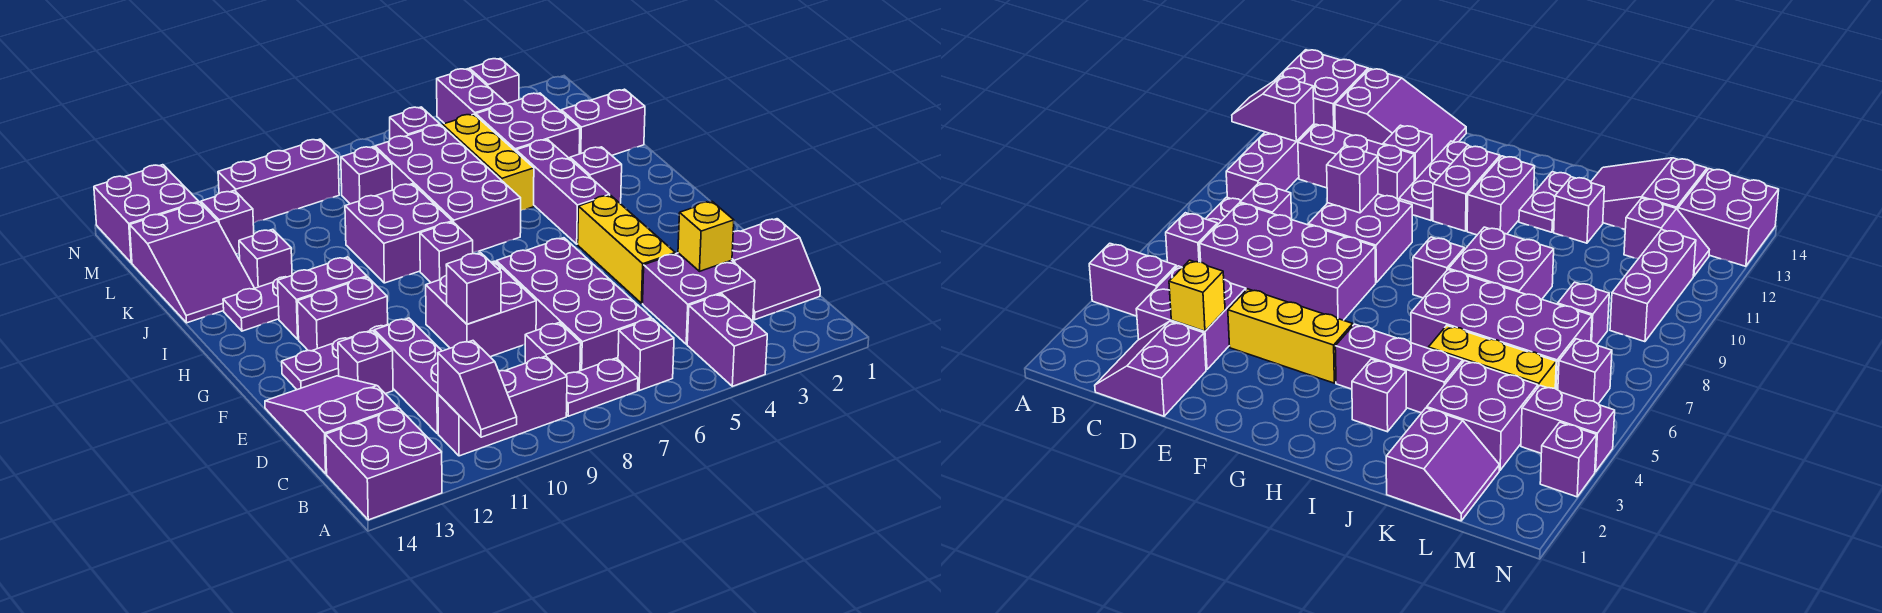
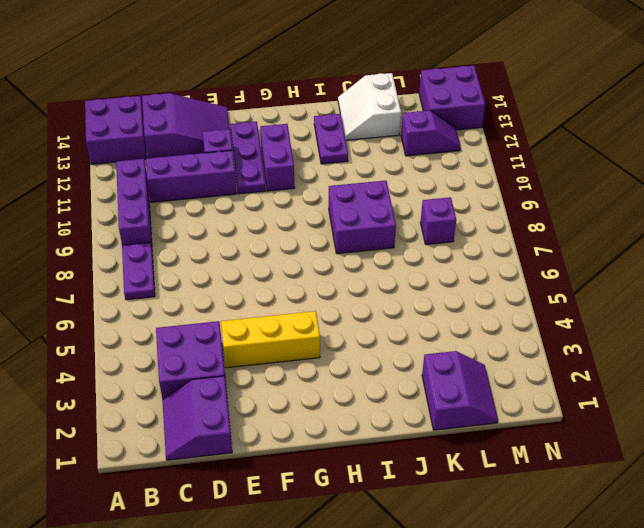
white 2x2 slope [338,73,401,140] -> purple 2x3 slope [130,202,254,323]
none -> purple 1x2 brick [687,294,767,386]
none -> purple 1x1 brick [618,319,674,390]
none -> purple 2x4 brick [496,238,651,371]
none -> purple 1x1 brick [525,322,581,375]

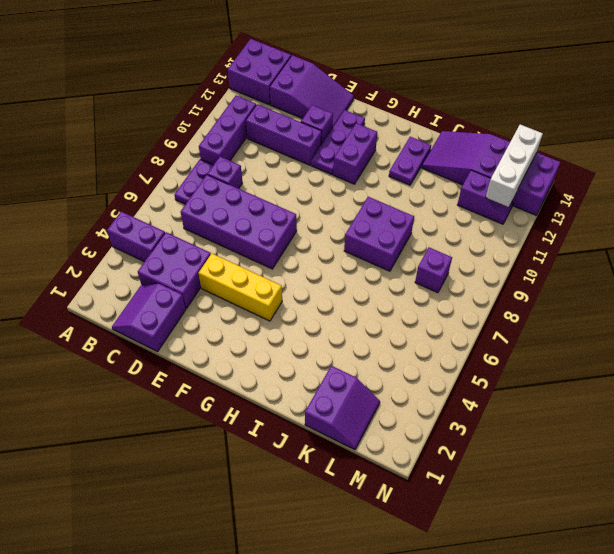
white 1x3 brick [486,125,543,207] -> none
none -> purple 1x1 brick [618,319,674,390]
none -> purple 2x2 brick [426,261,536,357]
none -> purple 1x3 brick [516,140,610,244]
none -> purple 1x1 brick [420,222,473,283]

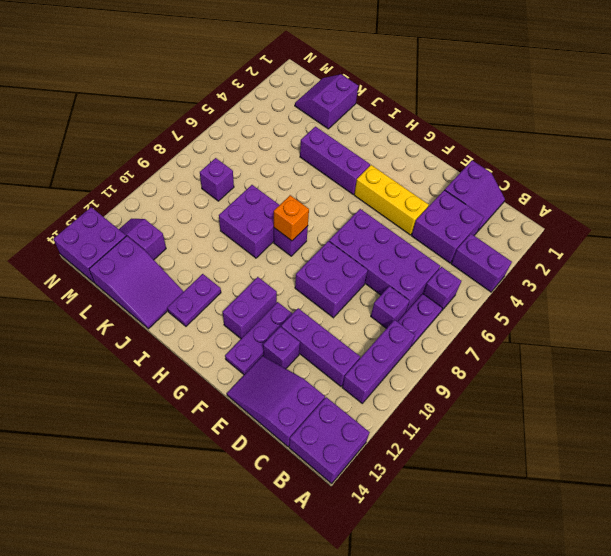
orange 1x1 brick [274,195,309,241] -> none
none -> purple 1x2 brick [278,257,367,339]
none -> purple 1x1 brick [570,147,622,203]
none -> purple 2x4 brick [375,125,521,253]
none -> yellow 1x3 brick [443,114,534,210]

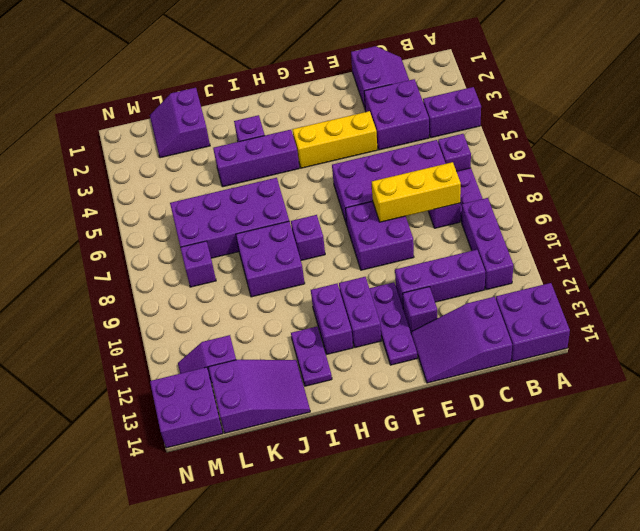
yellow 1x3 brick [372,162,461,222] -> yellow 1x3 brick moved to [443,114,534,210]
none -> purple 1x1 brick [239,229,292,288]
none -> purple 2x2 brick [476,93,580,159]
none -> purple 1x2 brick [437,69,506,124]
none -> purple 1x1 brick [390,107,440,139]

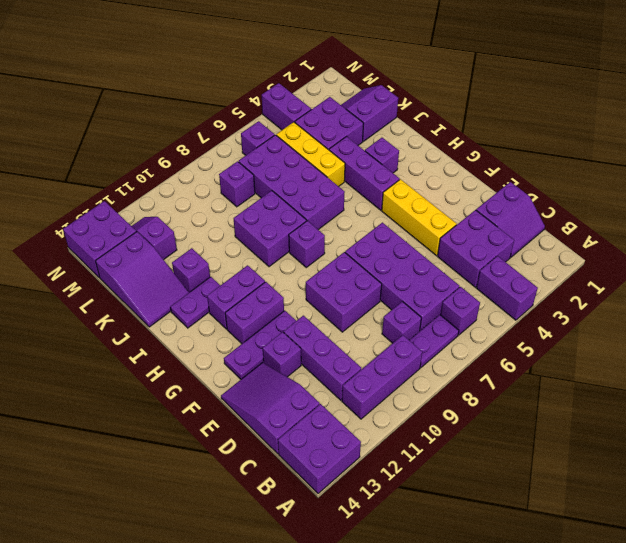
none -> purple 1x3 brick [218,139,339,223]
none -> purple 1x1 brick [469,59,519,104]
none -> purple 1x2 slope [438,341,517,437]
none -> yellow 1x1 brick [678,201,734,271]

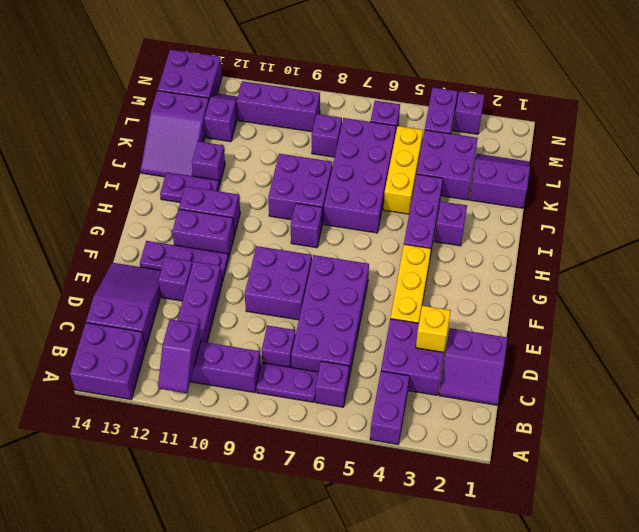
none -> purple 1x1 brick [446,253,501,324]

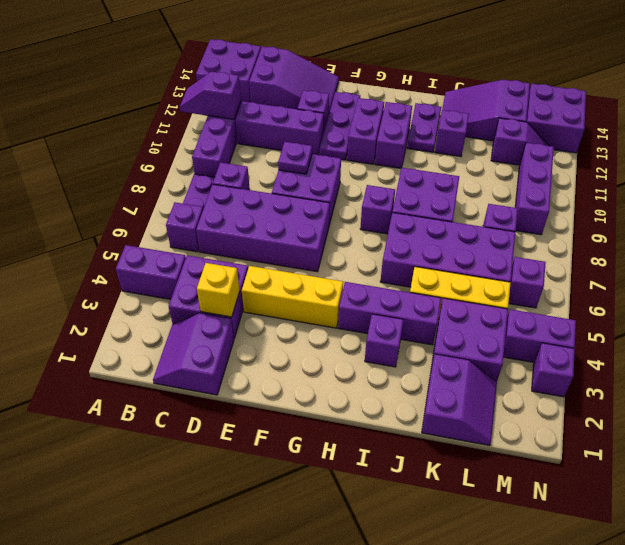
purple 1x1 plate [278,142,312,174] -> purple 1x1 brick [446,253,501,324]

